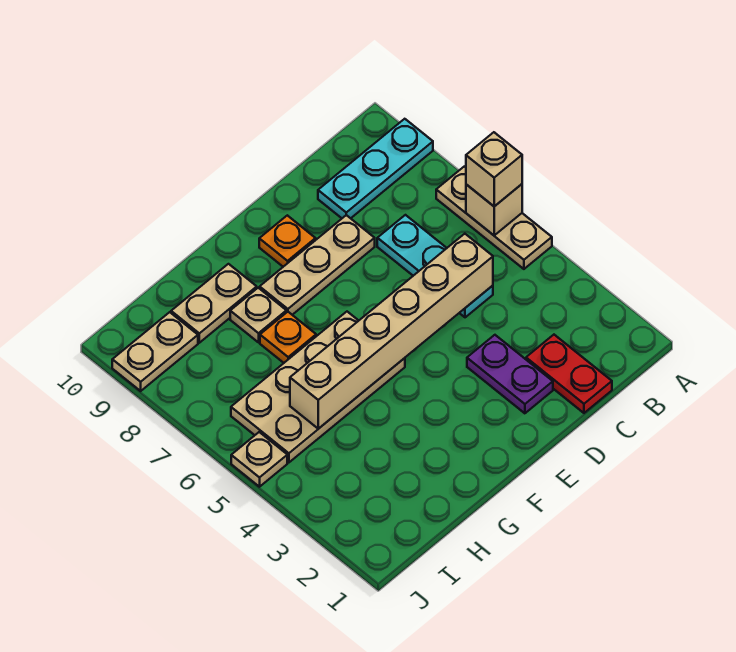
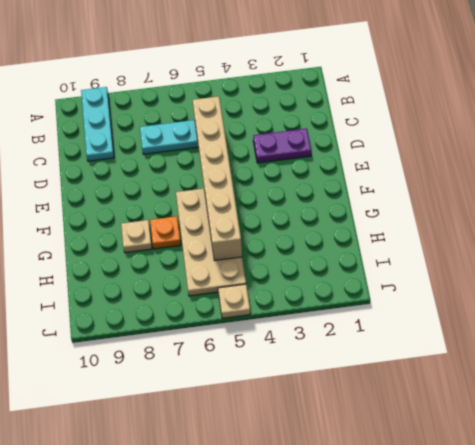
none -> tan 1x3 plate [436,167,552,269]
none -> red 1x2 plate [526,335,612,413]
none -> tan 1x3 plate [260,215,375,315]

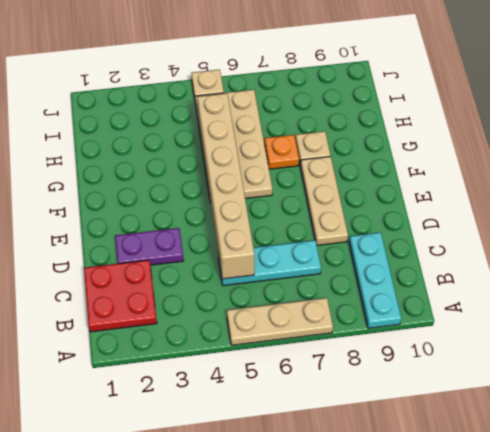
red 2x2 plate [84,260,157,332] -> red 1x2 plate [526,335,612,413]
none -> orange 1x1 plate [259,215,316,267]
none -> tan 1x2 plate [171,264,257,343]
none -> tan 1x2 plate [112,312,198,391]

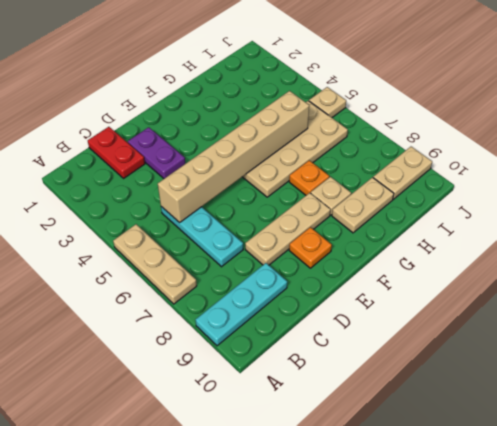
none -> tan 1x1 brick [466,184,522,235]
none -> tan 1x1 brick [466,132,522,206]

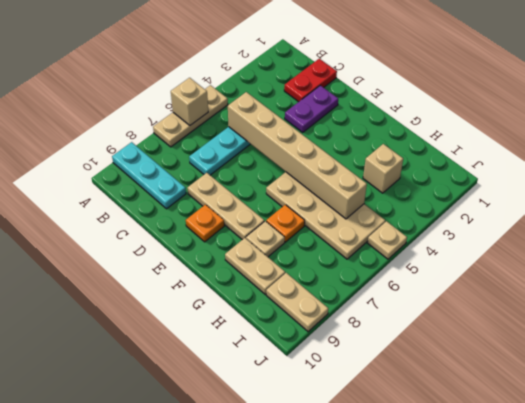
tan 1x1 brick [363,144,403,193] -> tan 1x1 brick moved to [466,132,522,206]

